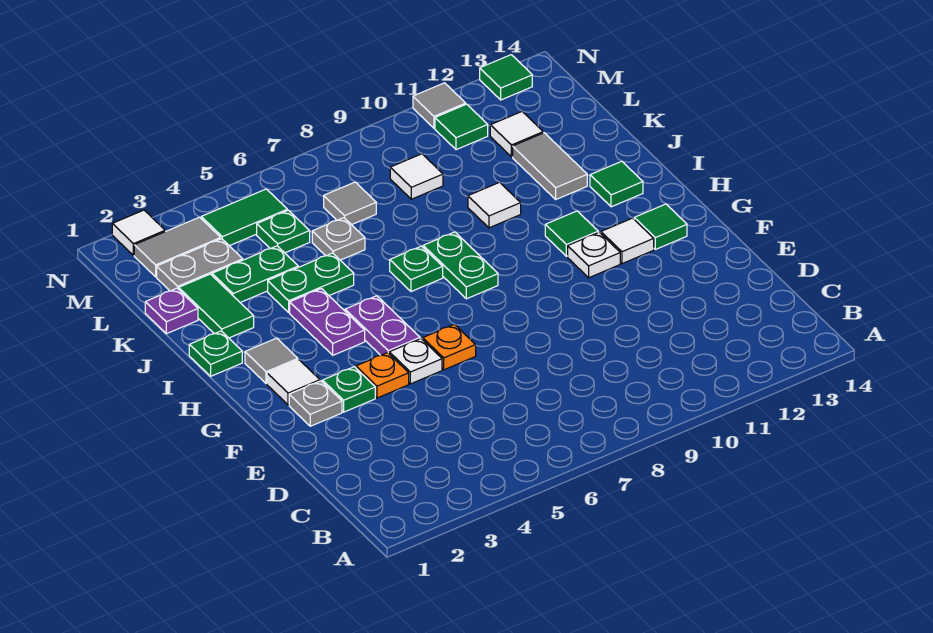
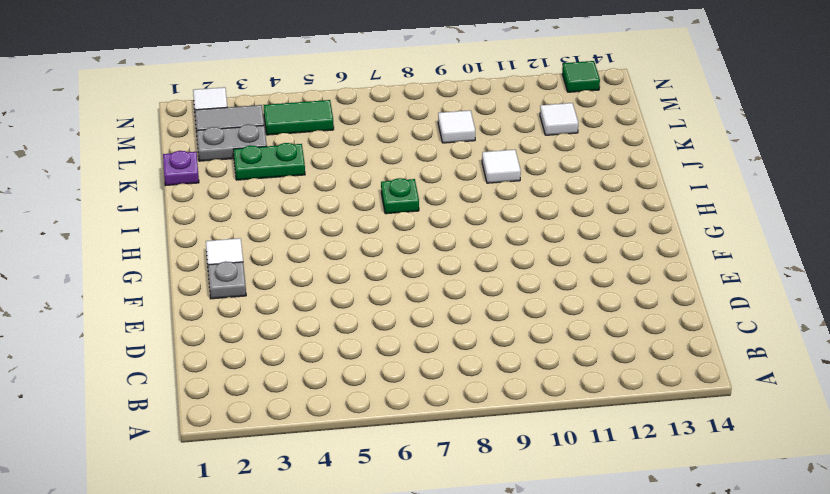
none -> green 1x1 plate [323,367,375,412]
none -> orange 1x1 plate [356,353,409,398]
none -> white 1x1 plate [389,339,442,384]
none -> orange 1x1 plate [423,324,476,370]

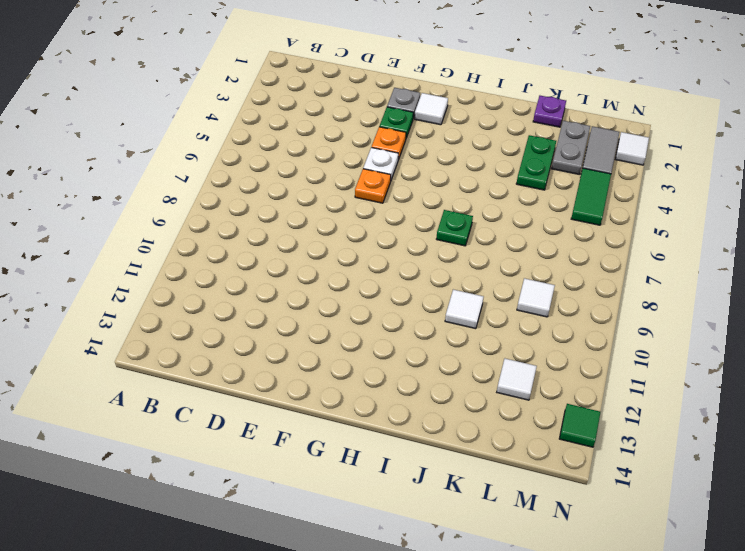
none -> purple 1x2 plate [345,296,420,355]
none -> white 1x1 plate [568,232,620,278]
none -> white 1x1 tile [601,218,654,264]
none -> green 1x1 tile [634,204,687,249]

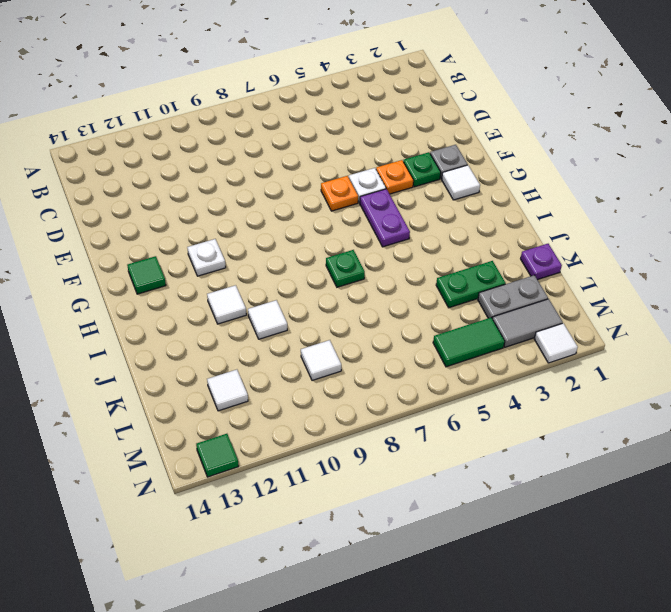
white 1x1 tile [207,285,246,324] -> white 1x1 tile moved to [601,218,654,264]
none -> grey 1x1 tile [245,338,298,384]
none -> purple 1x2 plate [290,289,365,355]
none -> green 1x2 plate [423,232,498,299]
none -> green 1x1 tile [545,211,598,256]

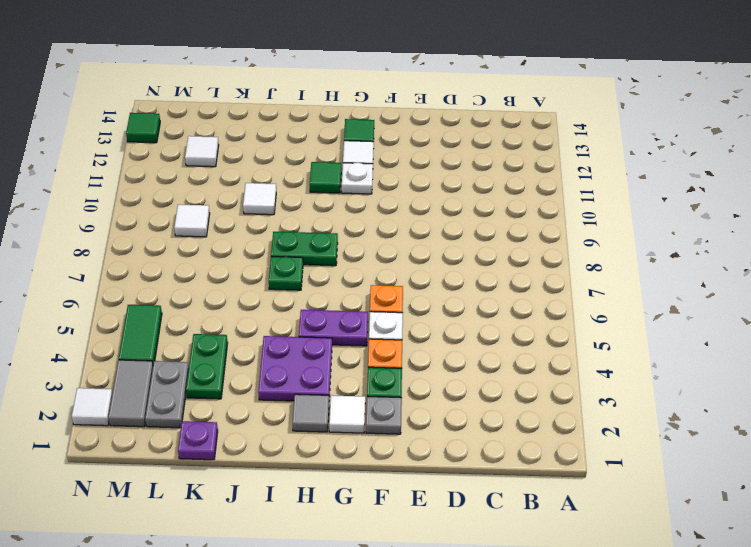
purple 2x2 plate [258,336,332,401] -> purple 1x2 plate [290,289,365,355]
none -> green 1x1 plate [189,331,242,376]
none -> green 1x1 tile [590,161,643,207]
none -> green 1x2 tile [179,274,254,338]
none -> green 1x2 plate [268,253,354,312]

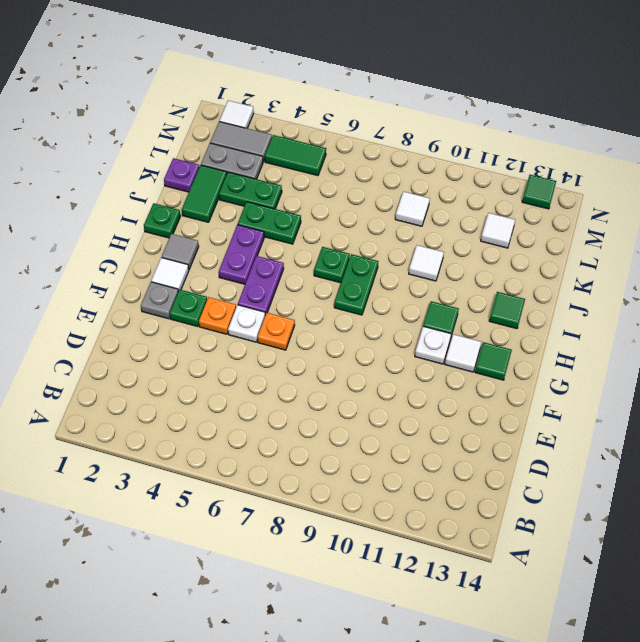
none -> grey 1x2 tile [513,133,587,199]
none -> grey 1x1 plate [312,218,365,260]
none -> green 1x1 plate [257,210,310,253]
none -> grey 1x1 tile [324,182,376,225]

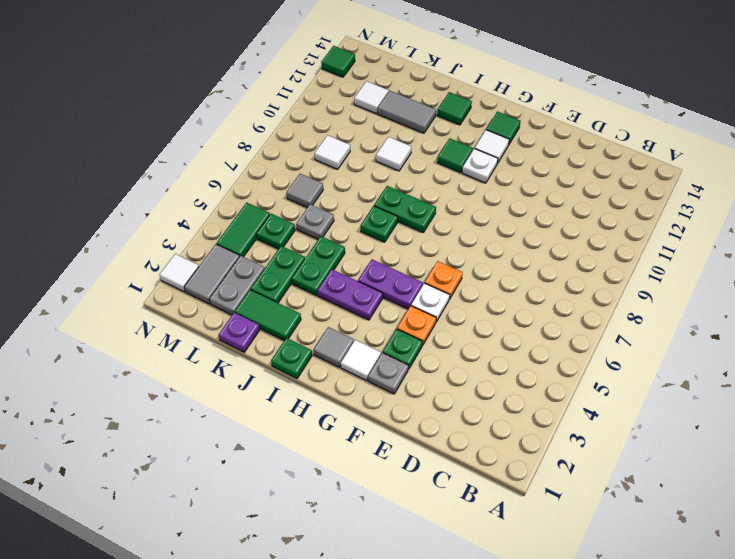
none -> green 1x1 tile [435,104,488,150]
none -> grey 1x1 tile [413,83,466,128]

